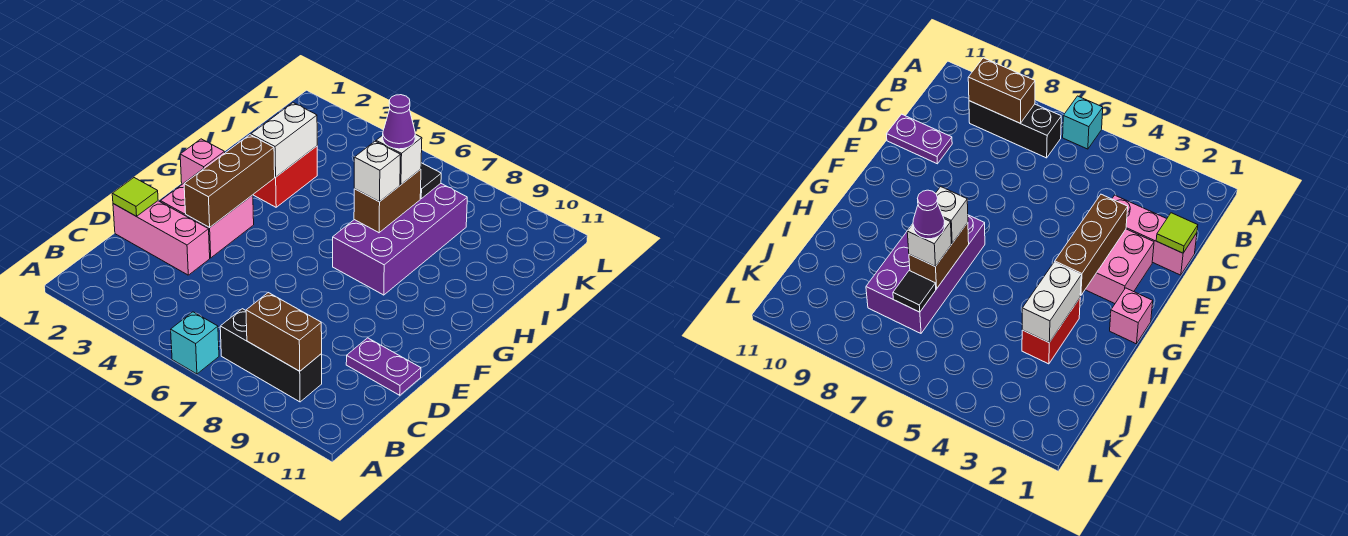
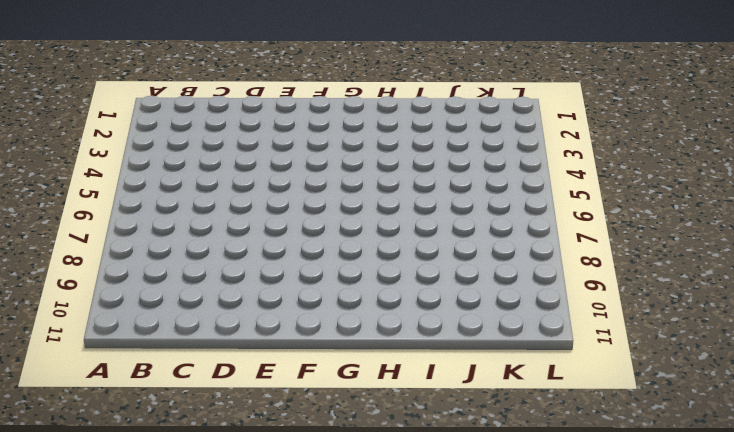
none -> cyan 1x1 brick [171,312,219,374]
none -> black 1x3 brick [220,309,322,402]
none -> pink 1x3 brick [113,201,210,275]

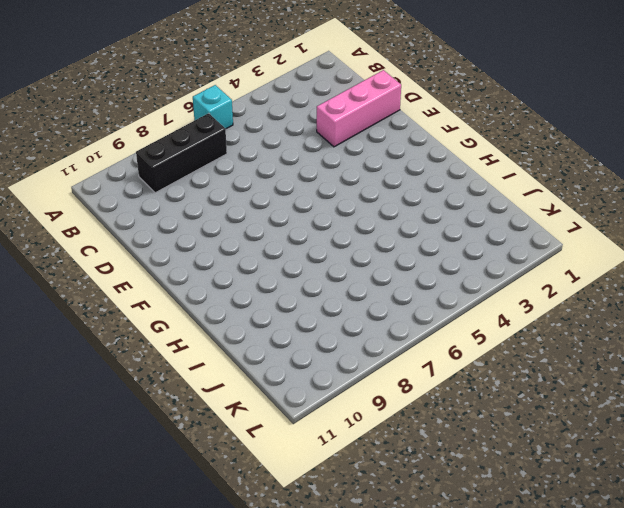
none -> purple 1x2 plate [346,338,421,395]
none -> pink 2x2 brick [161,169,254,258]
none -> pink 1x1 brick [180,139,225,184]

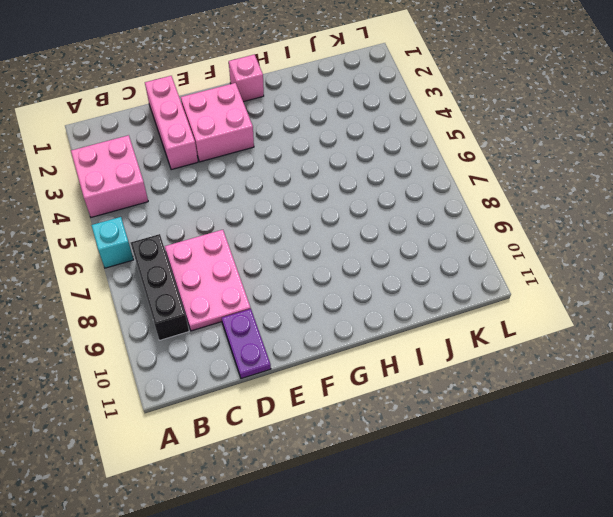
pink 2x2 brick [71,135,148,217] -> none
pink 2x3 plate [165,230,251,331] -> none
none -> purple 2x4 brick [333,184,467,295]
none -> red 1x2 brick [253,146,317,207]
none -> brown 1x2 brick [246,293,322,371]

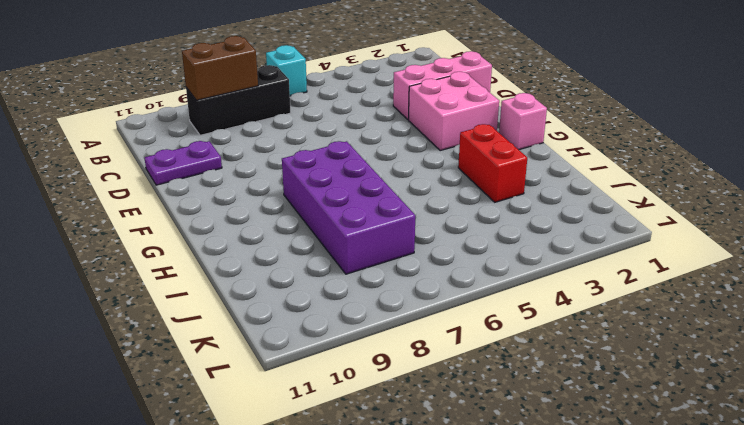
none -> lime 1x1 tile [112,178,158,216]
none -> brown 1x3 brick [184,135,275,228]
none -> white 1x2 brick [251,103,317,177]

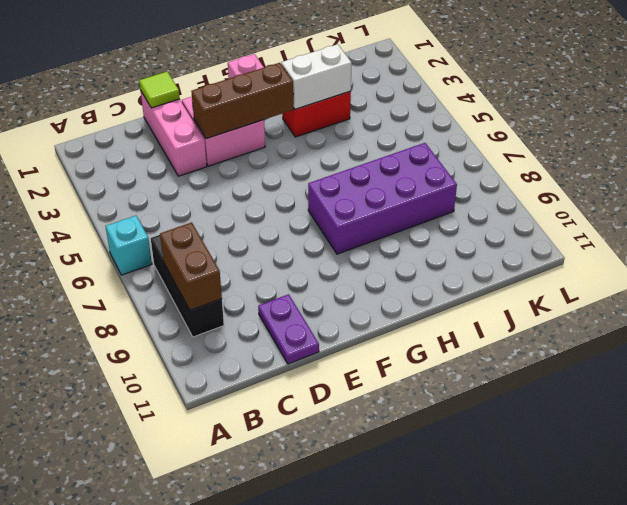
none -> brown 1x2 brick [354,169,421,233]
none -> black 1x1 tile [420,163,441,199]
none -> white 1x1 brick [354,141,400,202]

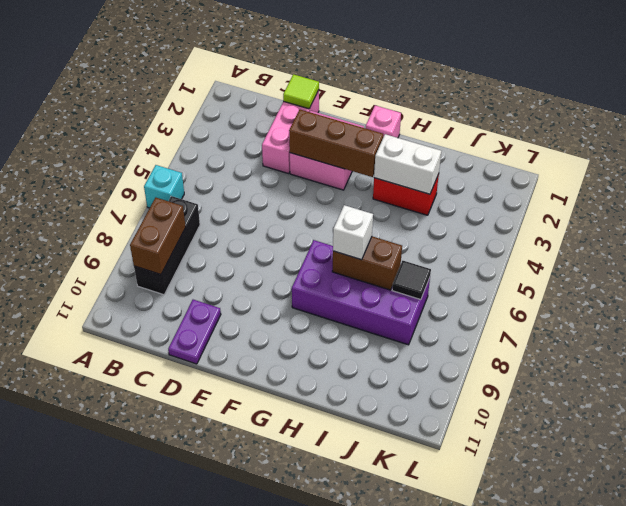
none -> white 1x1 brick [376,134,422,185]
none -> purple 1x1 cone [383,95,415,149]

